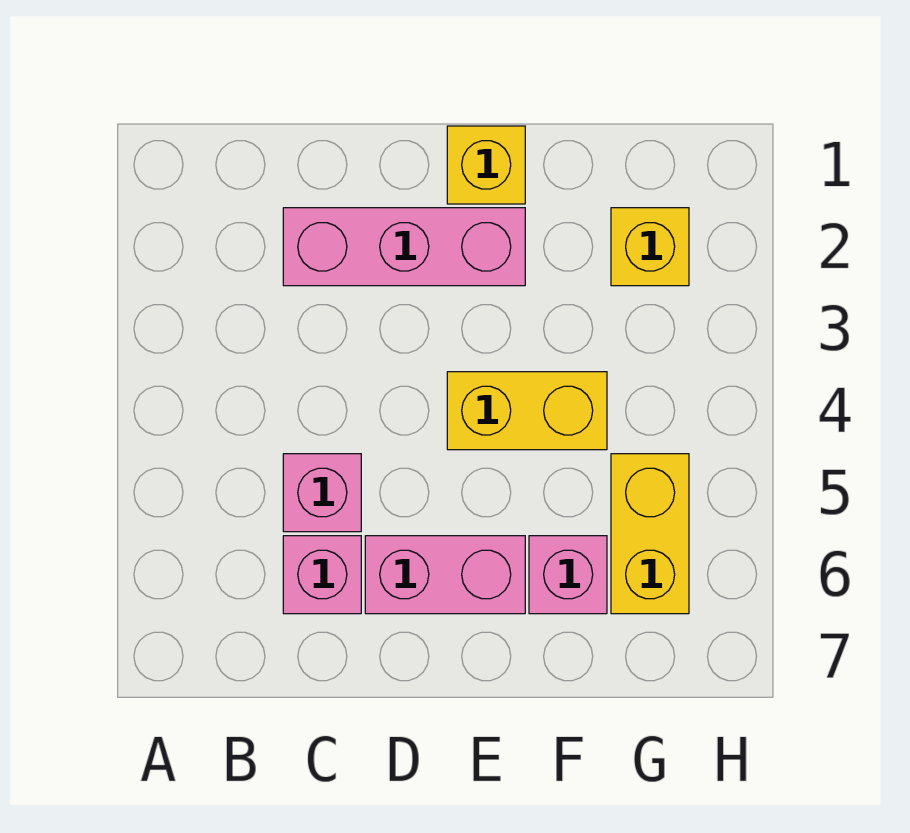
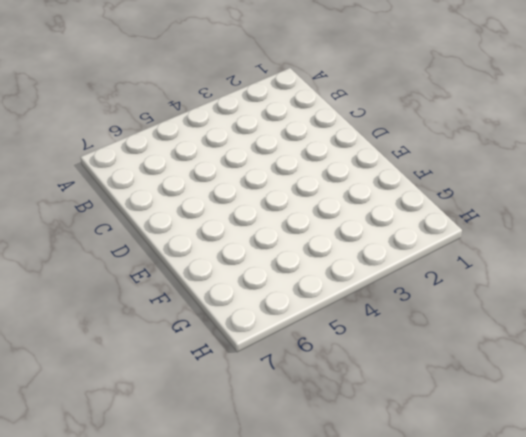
none -> pink 1x3 brick [283,208,525,286]
none -> pink 1x1 brick [283,454,361,532]

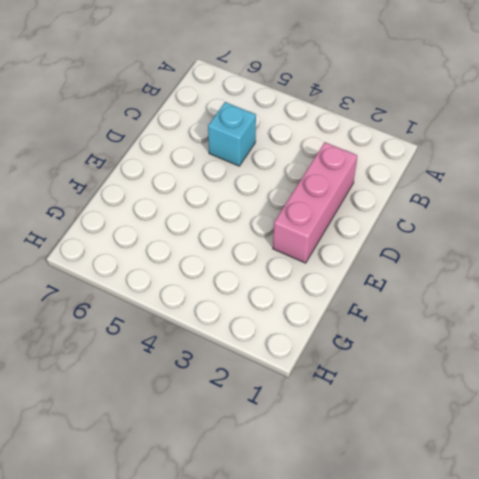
cyan 1x1 brick [208,102,256,166] -> pink 1x1 brick [283,454,361,532]
none -> pink 1x1 brick [283,536,361,614]
none -> pink 1x2 brick [365,536,525,614]

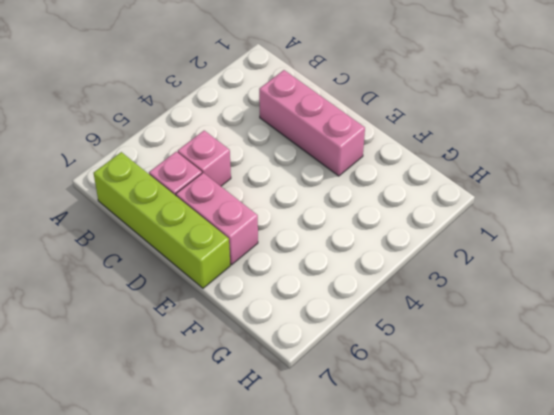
lime 1x4 brick [94,152,230,288] -> none
none -> yellow 1x1 brick [447,126,525,204]
none -> yellow 1x2 brick [447,372,607,450]

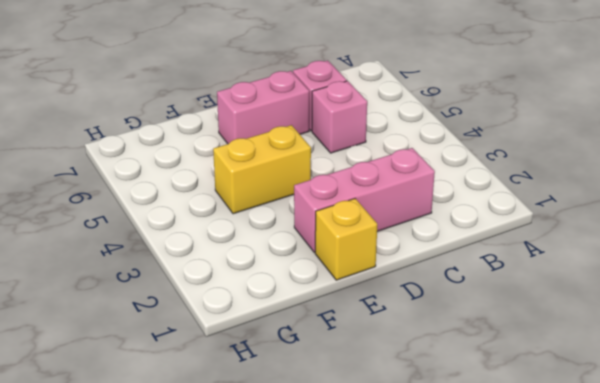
none -> pink 1x1 brick [529,536,607,614]
none -> yellow 1x1 brick [611,208,689,286]

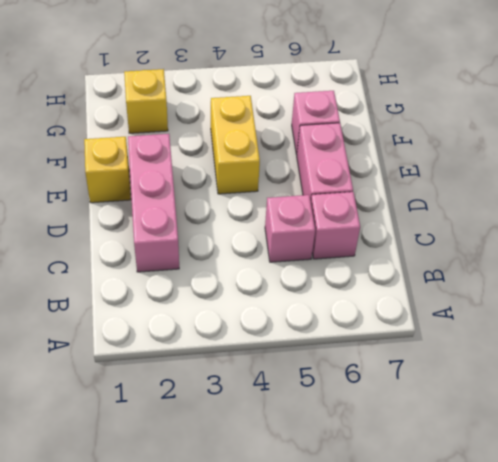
none -> yellow 1x2 brick [611,454,689,614]

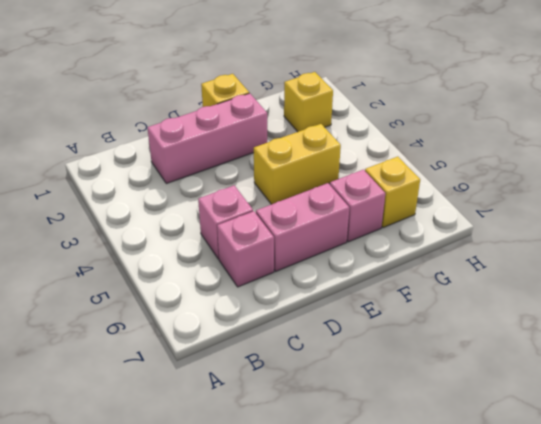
yellow 1x1 brick [365,157,420,228] -> yellow 1x2 brick [611,454,689,614]

